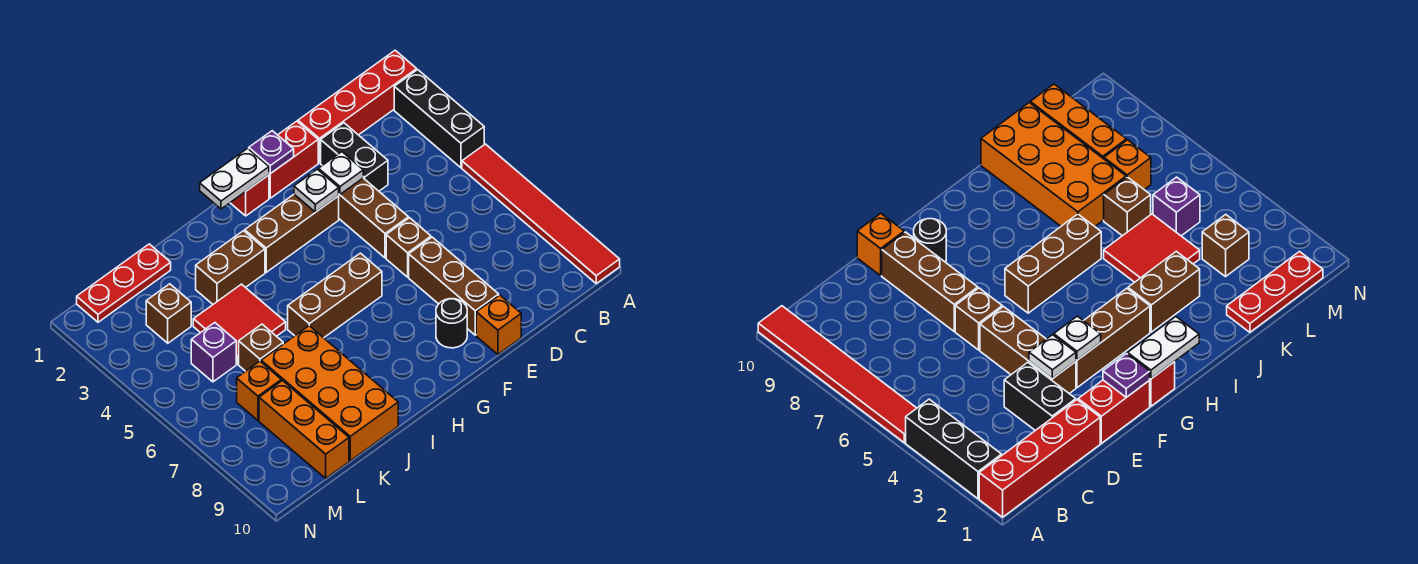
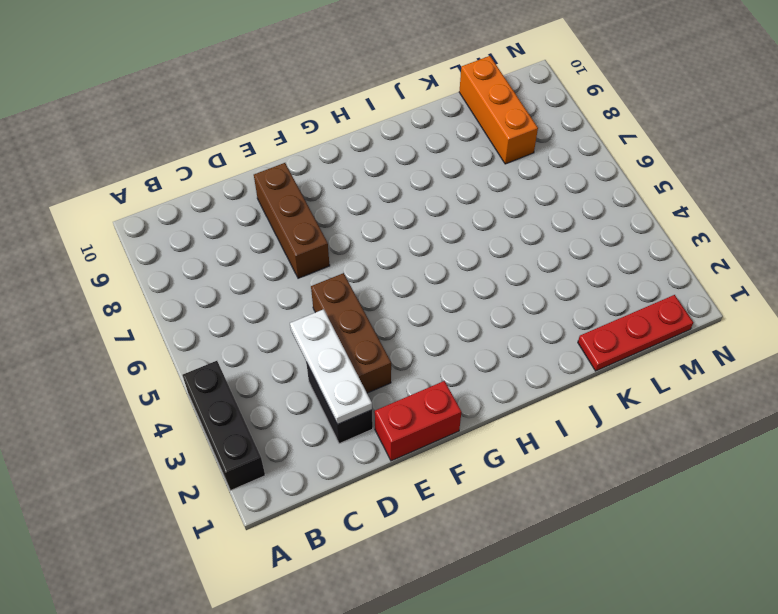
white 1x3 plate [290,309,372,424] -> none
none -> red 1x4 brick [298,50,417,163]
none -> red 1x6 tile [462,144,620,283]
none -> brown 1x1 brick [386,218,431,277]

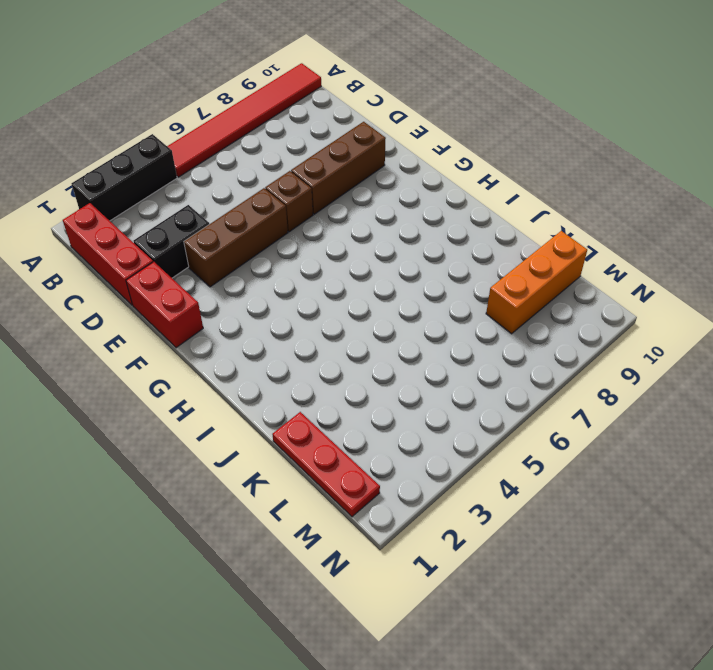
red 1x3 brick [63,203,153,305] -> red 1x4 brick [298,50,417,163]
none -> orange 1x1 brick [476,295,521,354]
none -> brown 1x3 brick [245,195,339,272]
none -> black 1x1 round brick [436,299,467,348]

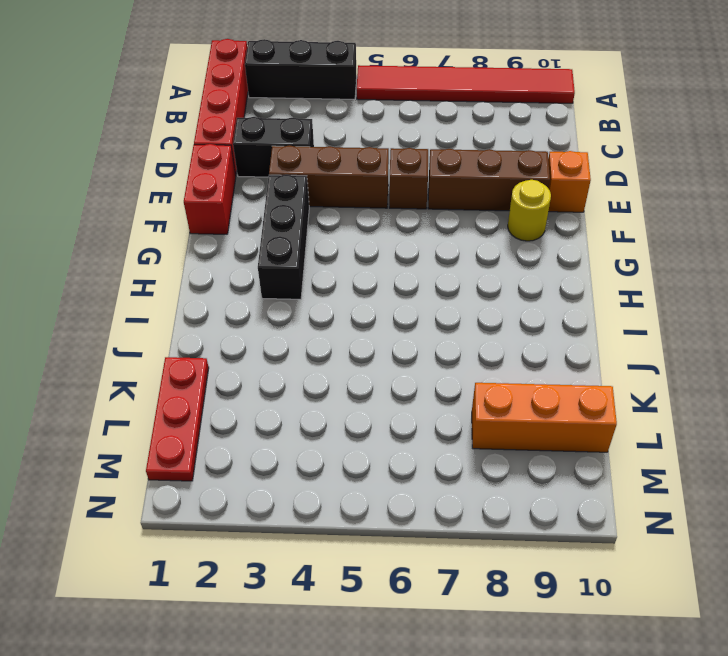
black 1x3 brick [258,175,309,299] -> brown 1x3 brick [245,195,339,272]
yellow 1x1 round brick [508,180,551,241] -> black 1x1 round brick [436,299,467,348]
none -> red 1x1 brick [230,175,269,216]
none -> brown 1x3 brick [288,253,382,338]
none -> brown 1x2 brick [196,231,265,304]

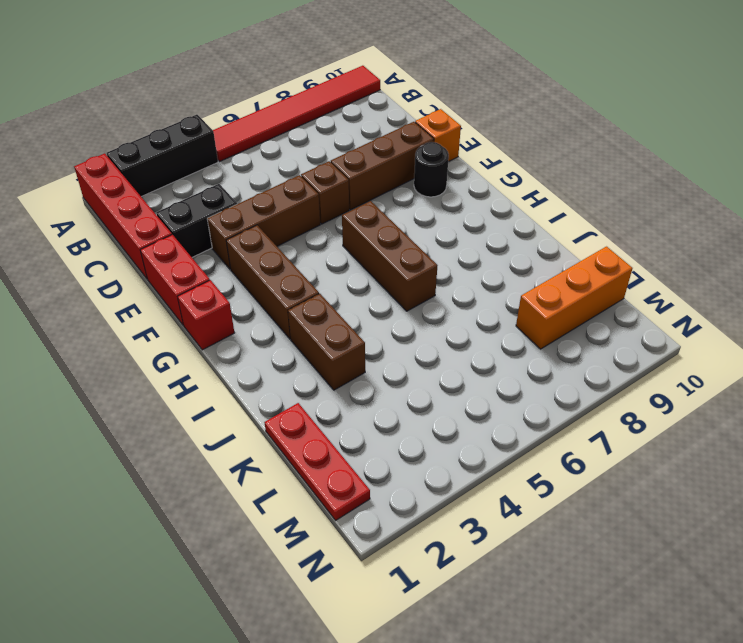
none -> red 2x2 tile [193,284,286,364]
none -> orange 2x4 brick [261,326,398,461]
none -> brown 1x1 brick [239,324,283,371]

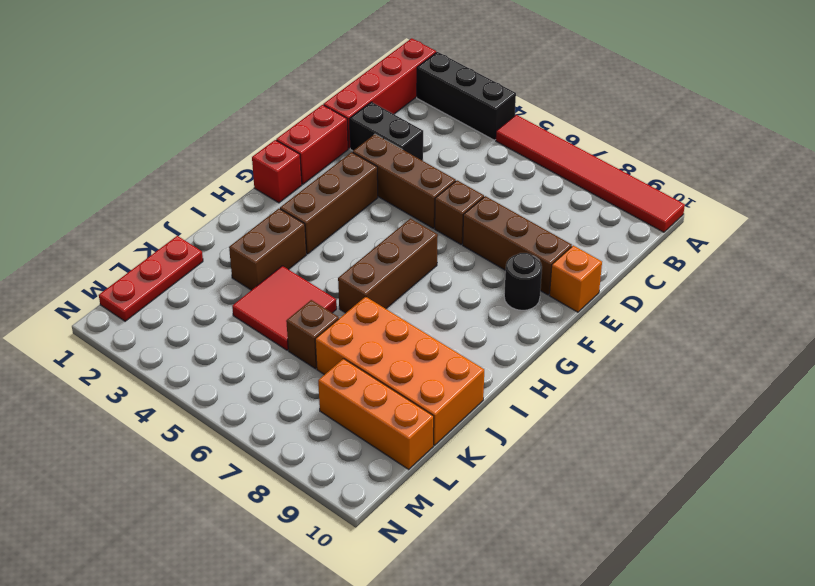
none -> brown 1x1 brick [146,284,191,343]
none -> purple 1x1 brick [191,323,236,382]
none -> orange 1x1 brick [237,361,281,420]

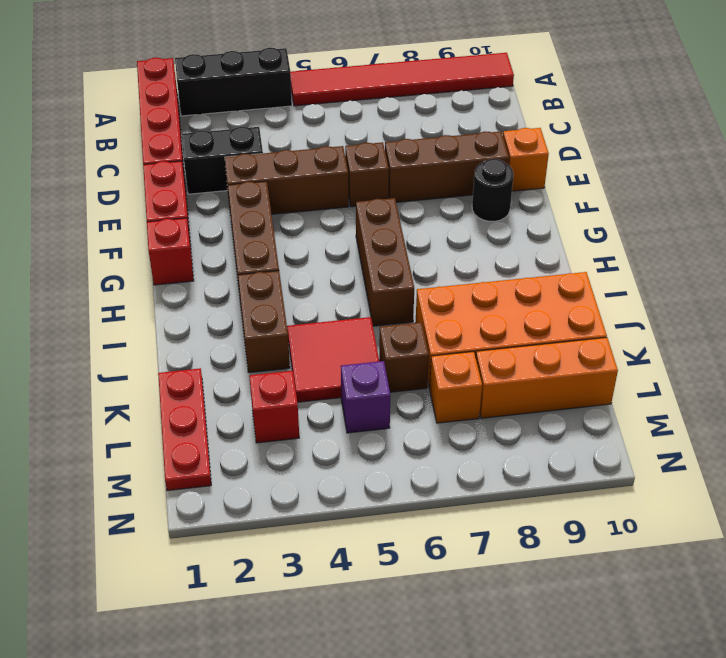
red 1x1 brick [249,371,299,443] -> brown 1x1 brick [146,284,191,343]
none -> white 1x1 plate [319,152,363,194]
none -> purple 1x1 plate [249,131,294,174]
none -> white 1x1 plate [294,169,339,212]

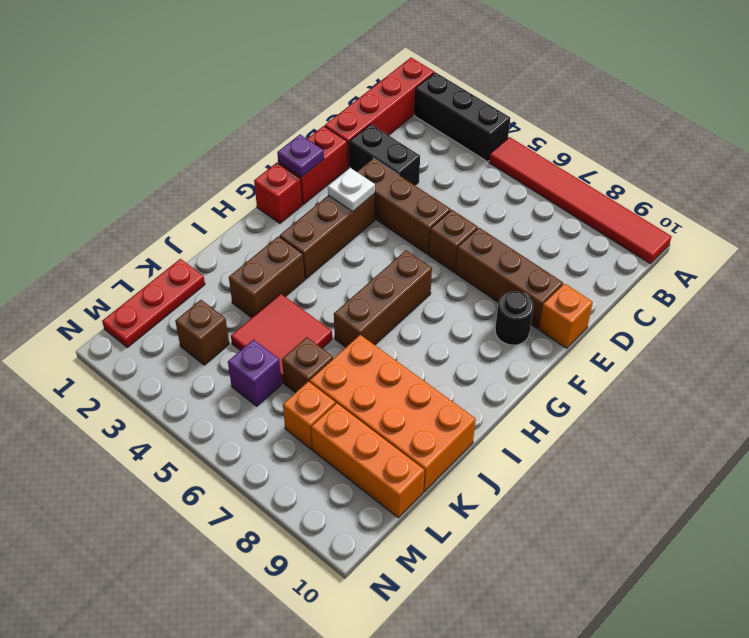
none -> white 1x1 plate [319,152,363,194]
none -> white 1x2 plate [200,148,269,209]

